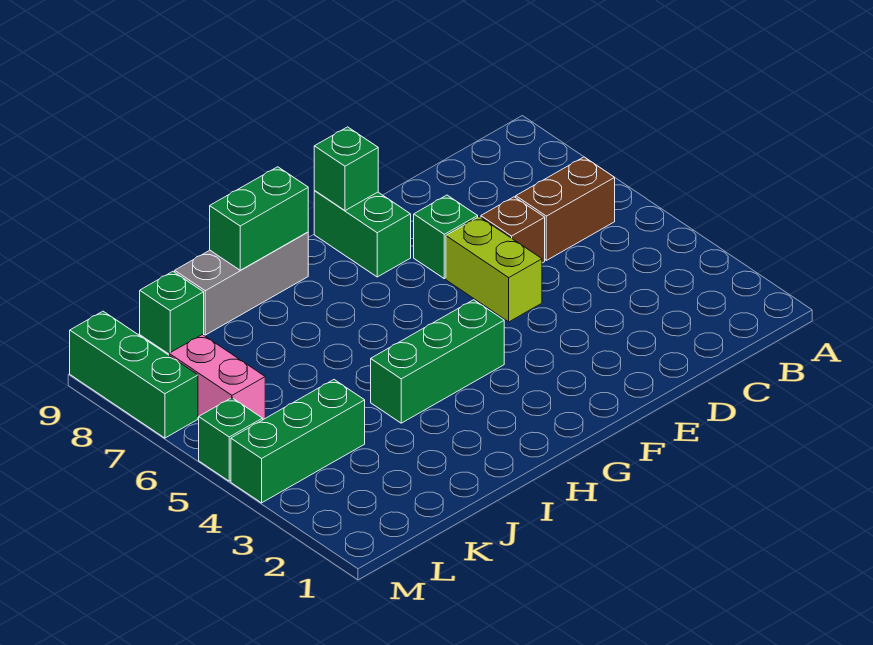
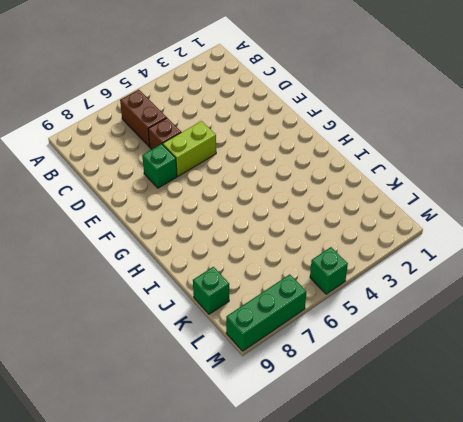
none -> green 1x2 brick [314,191,411,277]
none -> green 1x3 brick [371,300,504,423]
none -> grey 1x3 brick [175,232,308,335]

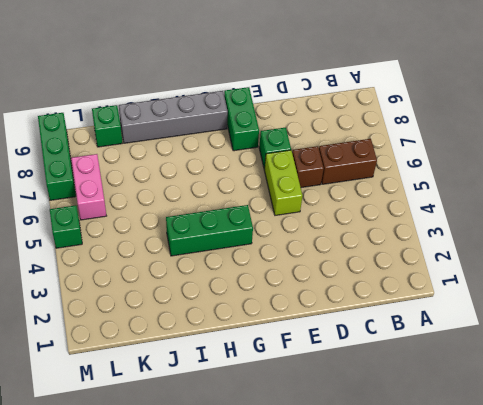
grey 1x4 brick [119,91,228,143] -> grey 1x3 brick [175,232,308,335]
none -> green 1x3 brick [231,380,365,503]
none -> green 1x1 brick [314,127,378,211]
none -> green 1x2 brick [210,167,308,270]

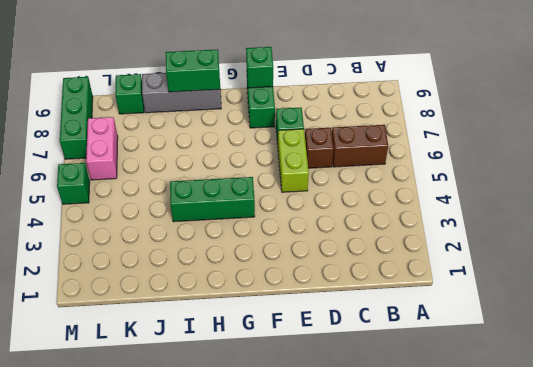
none -> green 1x3 brick [231,380,365,503]

